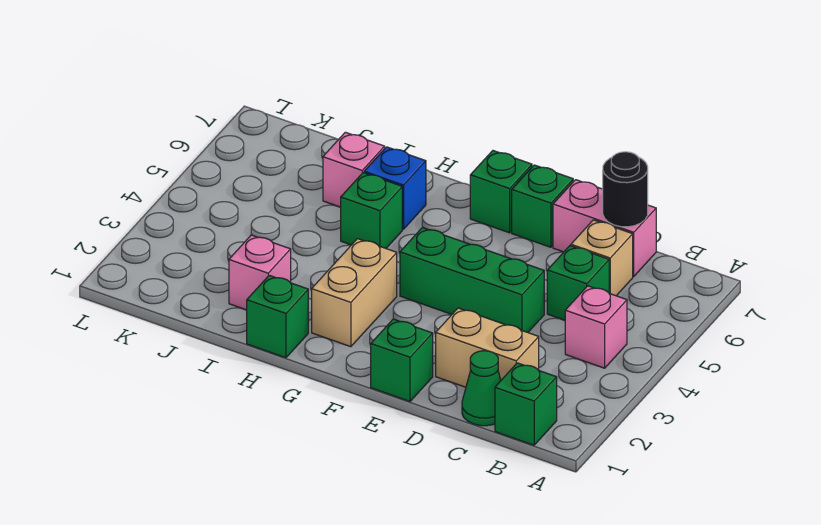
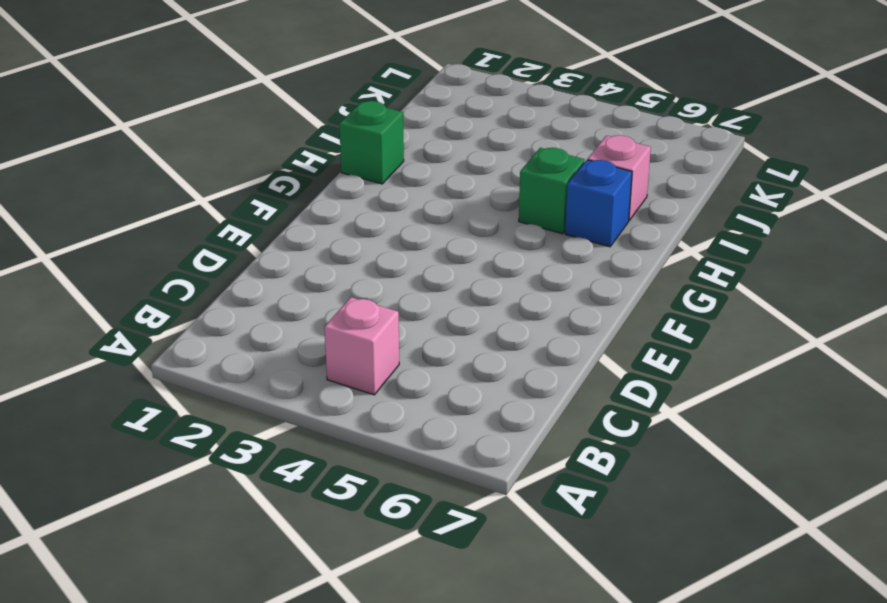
none -> green 1x1 brick [495,363,557,445]
none -> green 1x1 cone [462,351,501,426]
none -> tan 1x2 brick [436,308,539,387]

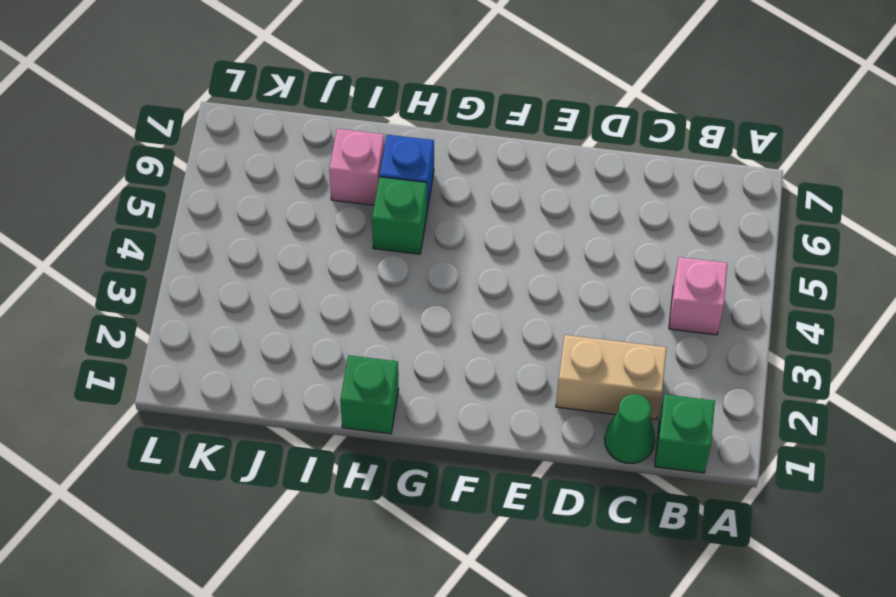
none -> green 1x1 brick [547,246,609,320]
none -> tan 1x1 brick [571,220,633,296]
none -> pink 1x2 brick [553,180,656,277]

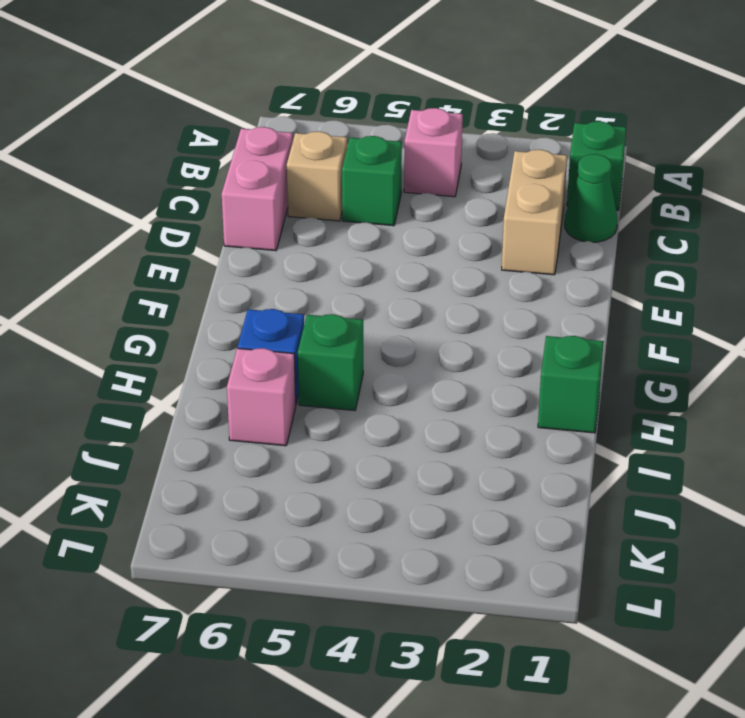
none -> green 1x3 brick [400,227,544,332]
none -> green 1x1 brick [371,319,433,401]
none -> green 1x1 brick [512,165,573,247]

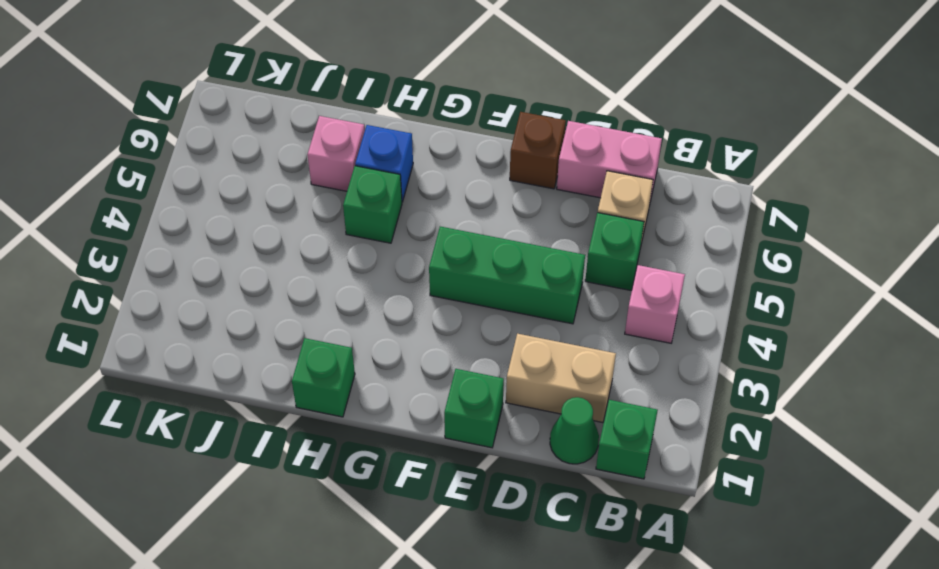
brown 1x1 brick [510,112,566,189] -> green 1x1 brick [512,165,573,247]
none -> green 1x1 brick [470,151,532,233]
none -> tan 1x2 brick [312,239,397,347]
none -> pink 1x1 brick [229,235,291,310]

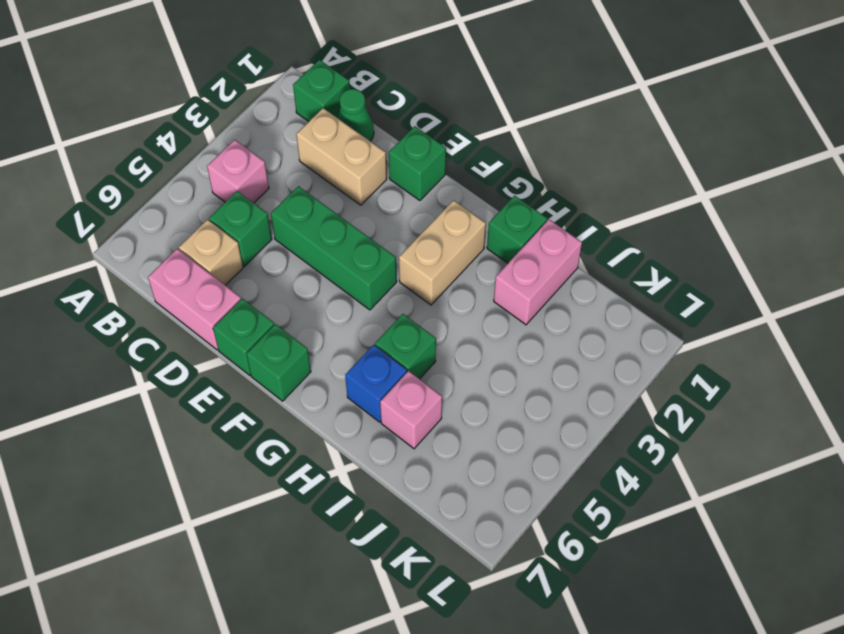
pink 1x2 brick [494,220,582,325] -> pink 1x1 brick [229,235,291,310]
none -> black 1x1 round brick [603,152,648,227]

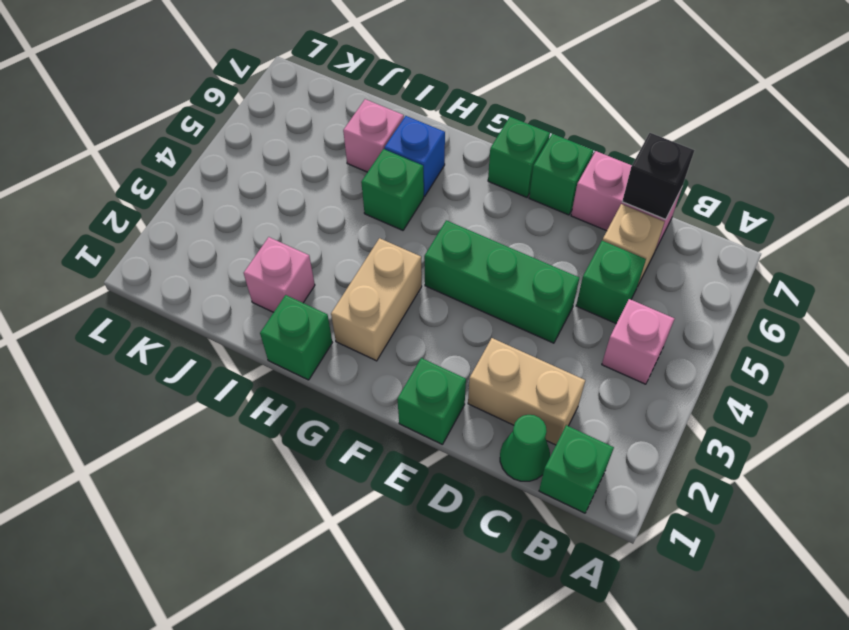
black 1x1 brick [622,133,694,219] -> black 1x1 round brick [603,152,648,227]

